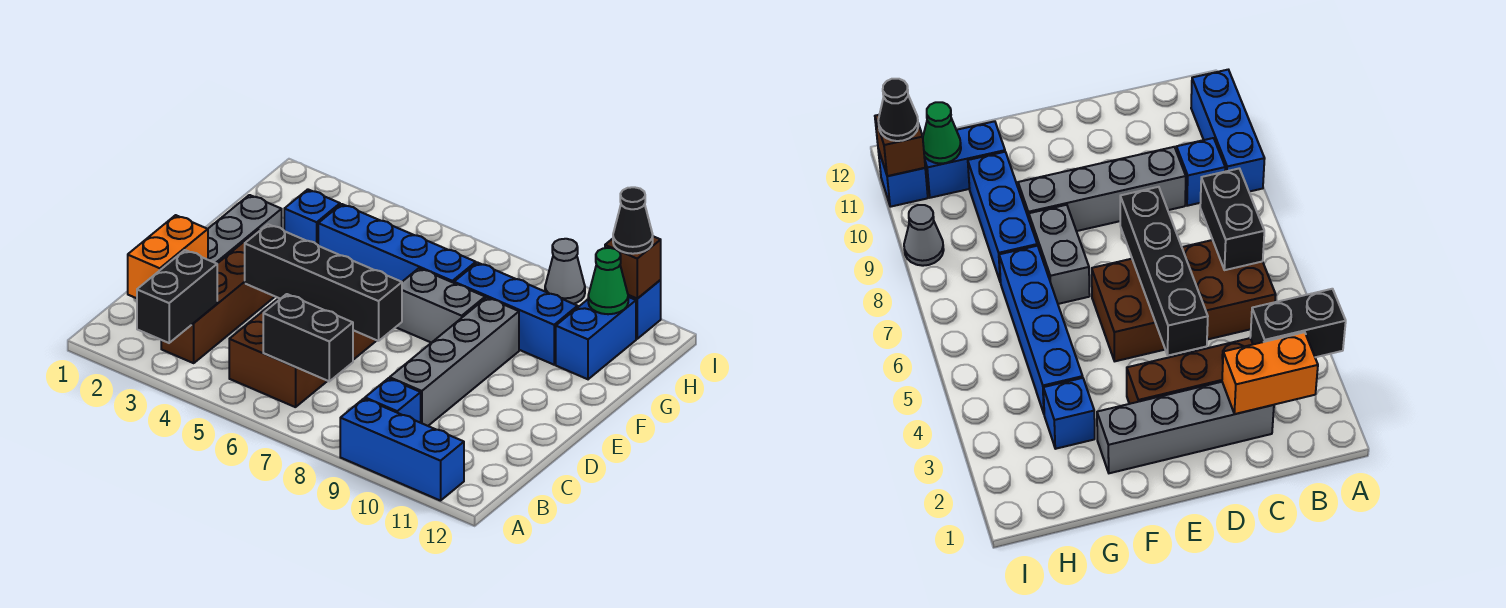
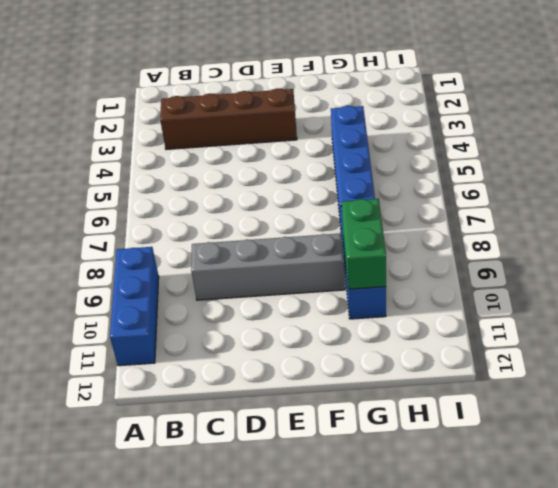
green 1x2 brick [342,199,386,289] -> none
none -> brown 2x4 brick [229,298,377,407]
none -> blue 1x1 brick [365,378,421,423]
none -> grey 1x4 brick [208,195,282,264]

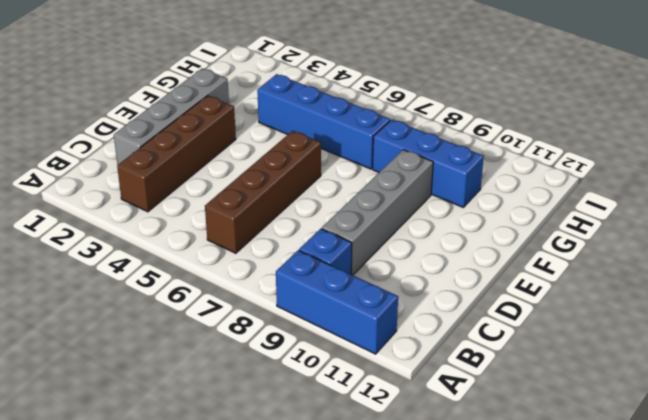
brown 1x4 brick [205,131,321,253] -> brown 2x4 brick [229,298,377,407]
none -> grey 1x2 brick [396,268,485,343]
none -> blue 1x1 brick [284,189,340,245]
none -> blue 1x2 brick [556,297,636,379]

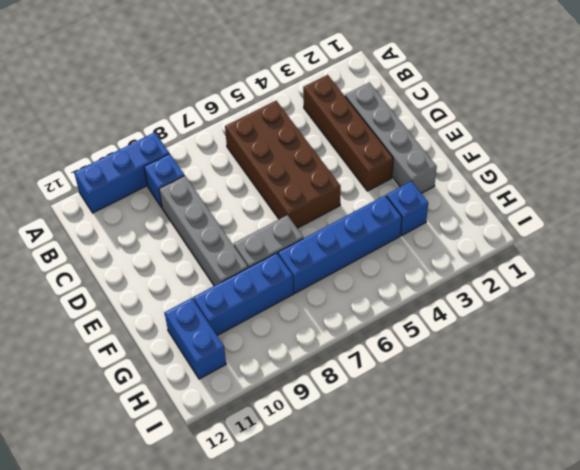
none -> grey 1x1 cone [545,239,585,304]
none -> blue 1x1 brick [628,280,661,339]
none -> black 1x2 brick [137,250,217,343]

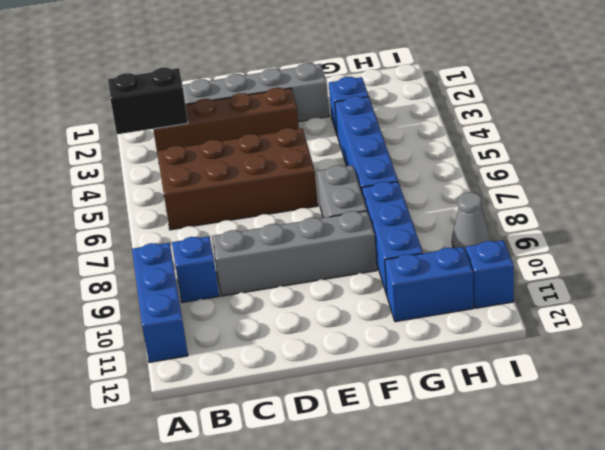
none -> orange 1x2 brick [128,215,208,298]
none -> black 1x2 brick [263,294,353,381]
none -> black 1x4 brick [245,224,402,341]

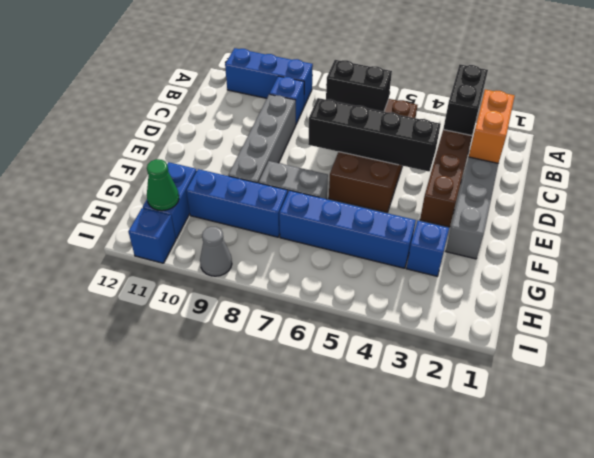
none -> brown 1x1 brick [605,236,661,299]
none -> black 1x1 cone [613,187,653,254]

